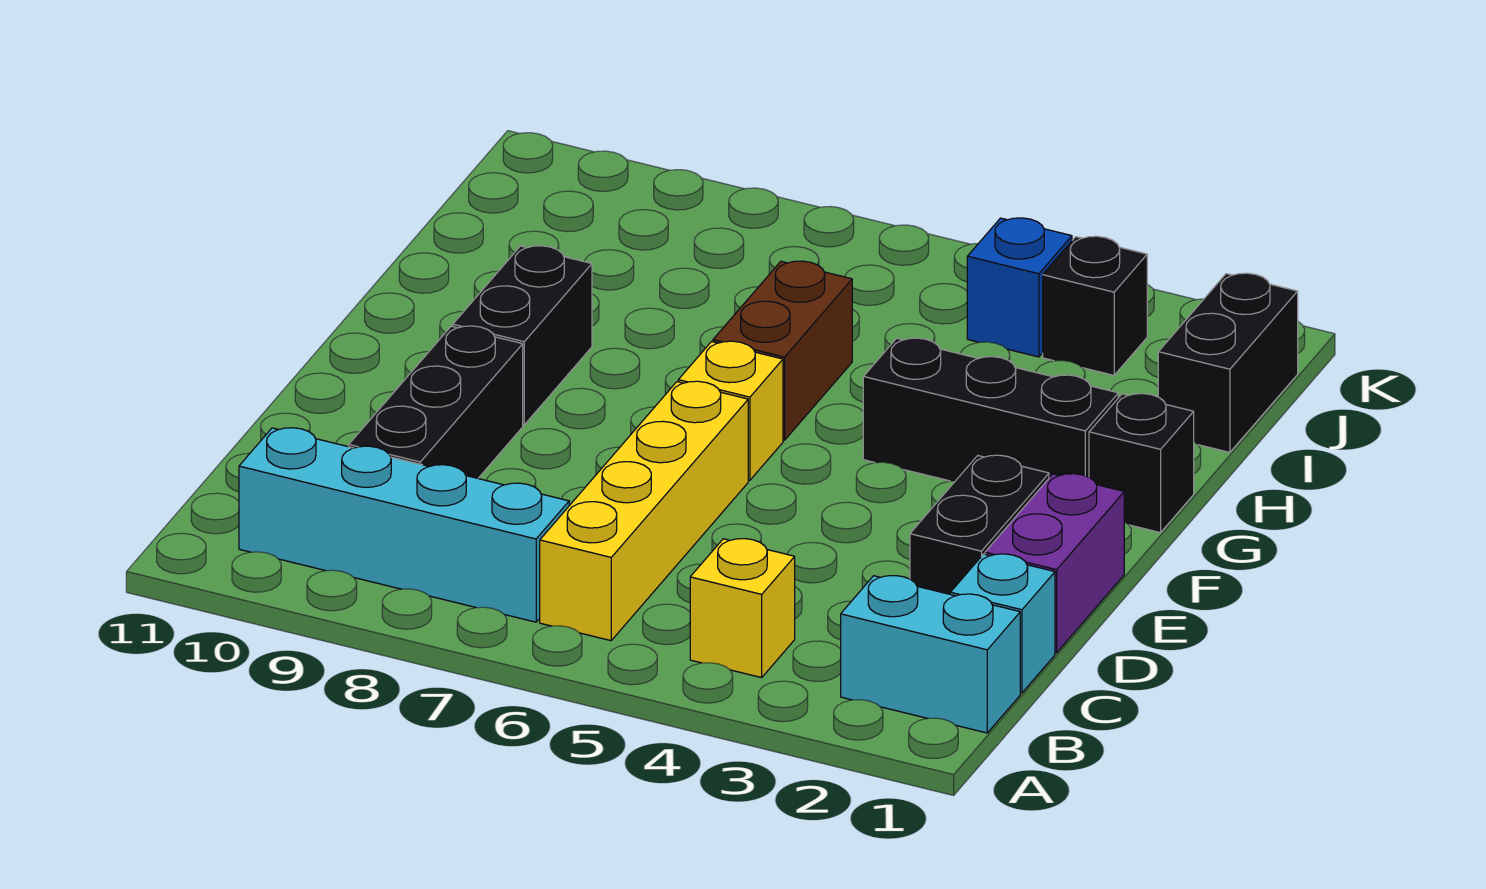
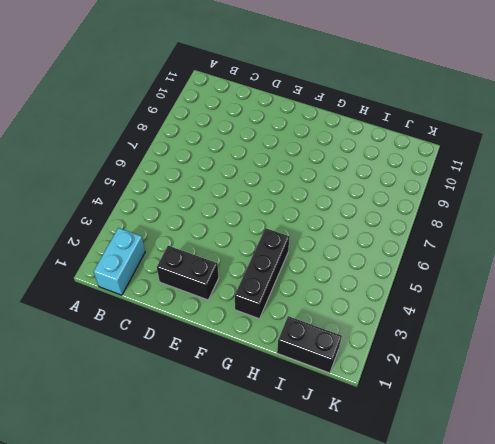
none -> yellow 1x1 brick [690,539,795,678]
none -> yellow 1x4 brick [540,381,748,641]
none -> cyan 1x4 brick [239,428,569,622]

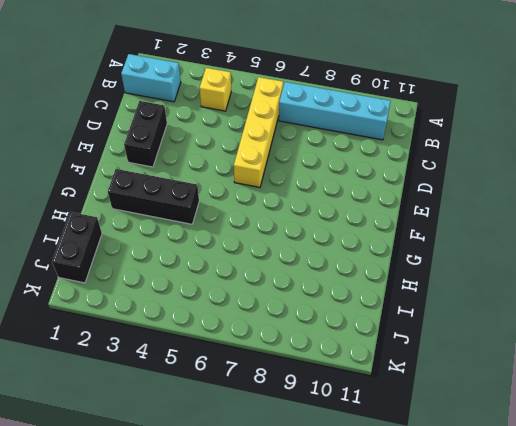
none -> cyan 1x1 brick [950,554,1055,693]
none -> black 1x3 brick [349,326,523,478]
none -> purple 1x2 brick [985,474,1124,653]

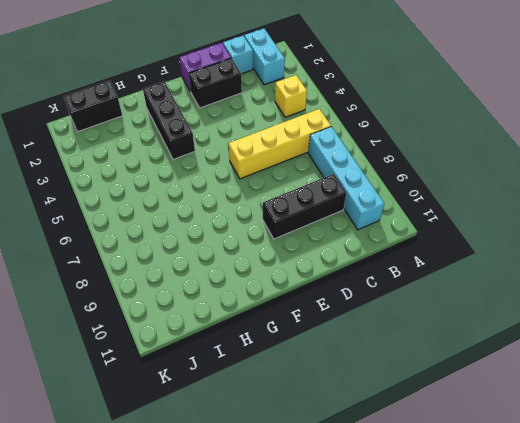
none -> yellow 1x1 brick [678,341,783,480]
none -> black 1x2 brick [453,246,592,425]
none -> black 1x1 brick [1089,394,1194,533]

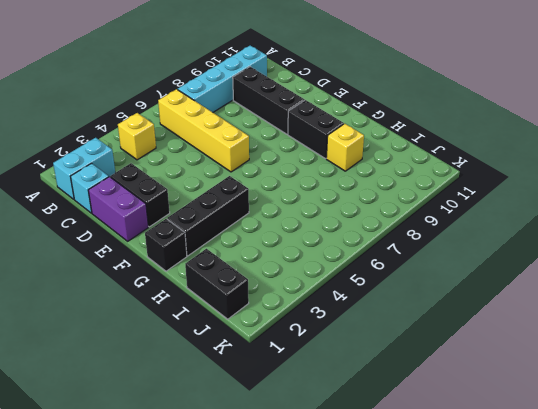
yellow 1x1 brick [326,124,364,171] -> yellow 1x1 brick moved to [678,341,783,480]
none -> brown 1x2 brick [713,261,852,440]
none -> black 1x1 brick [1043,236,1147,375]
none -> blue 1x1 brick [967,218,1072,357]

